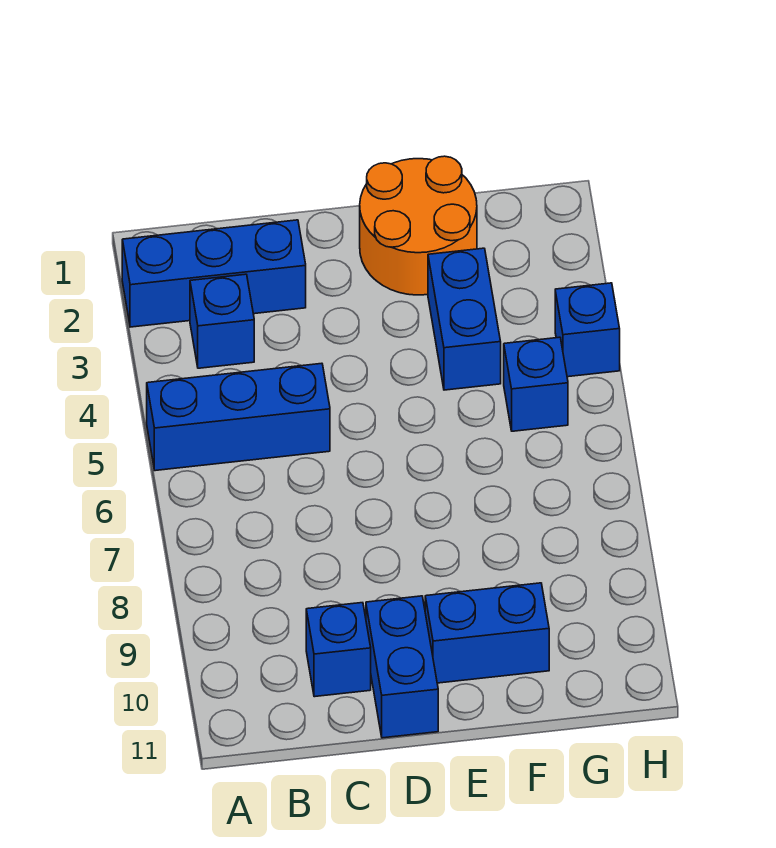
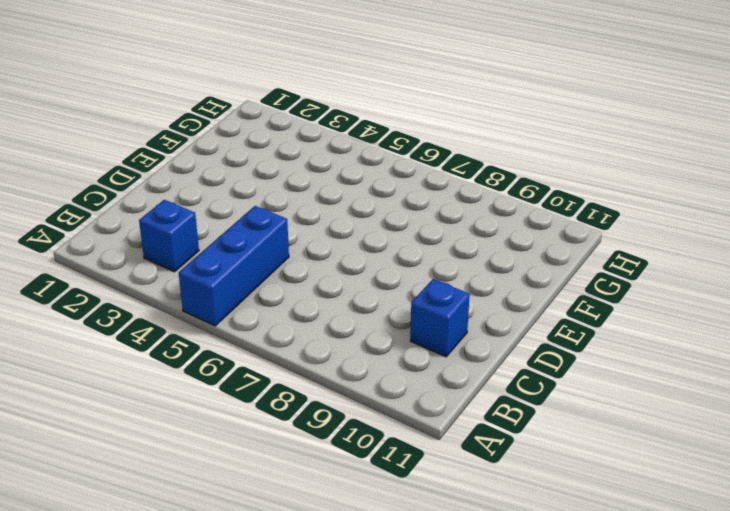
none -> blue 1x3 brick [122,220,306,327]
none -> blue 1x2 brick [366,596,438,738]

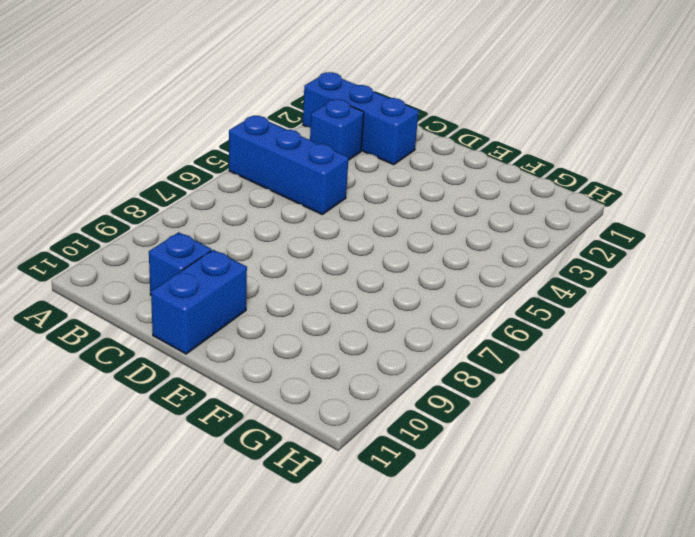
none -> orange 2x2 round brick [360,156,477,295]
none -> blue 1x2 brick [425,583,549,683]

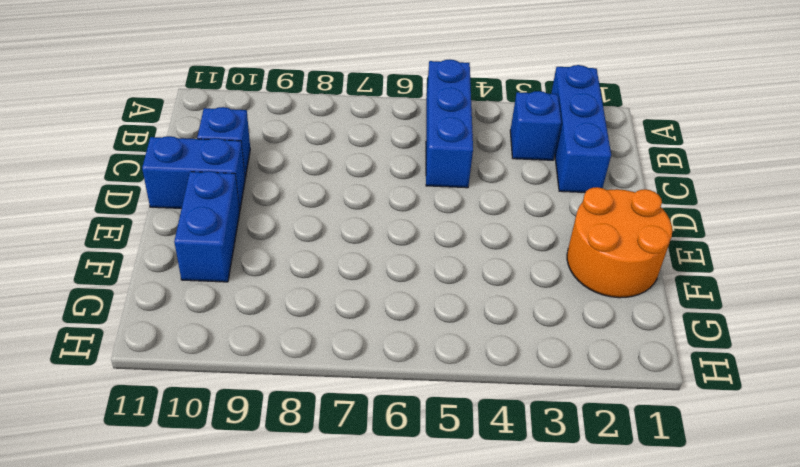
none -> blue 1x2 brick [428,248,501,390]
none -> blue 1x1 brick [504,337,568,431]

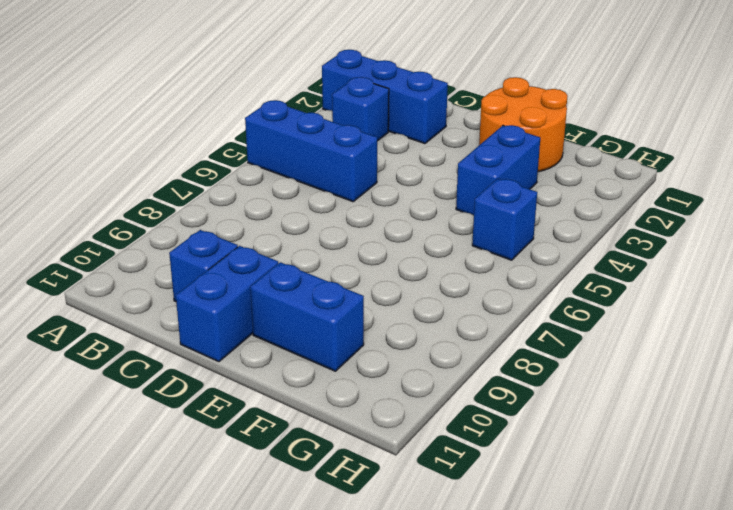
none -> blue 1x1 brick [555,283,620,377]

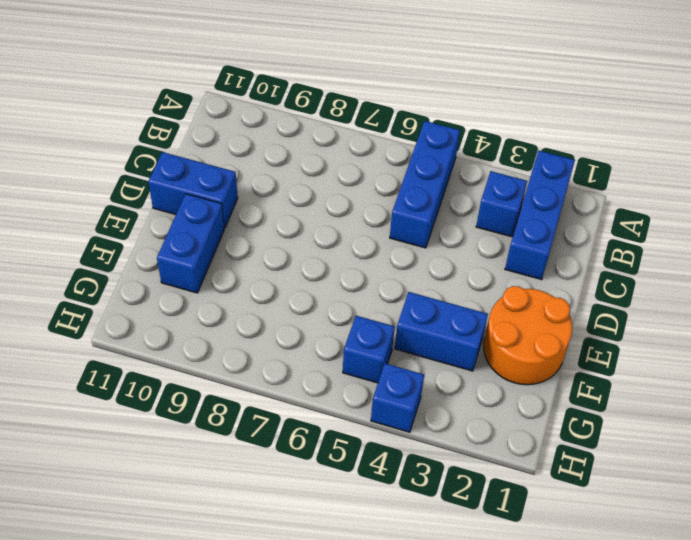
none -> blue 1x1 brick [306,603,371,697]

